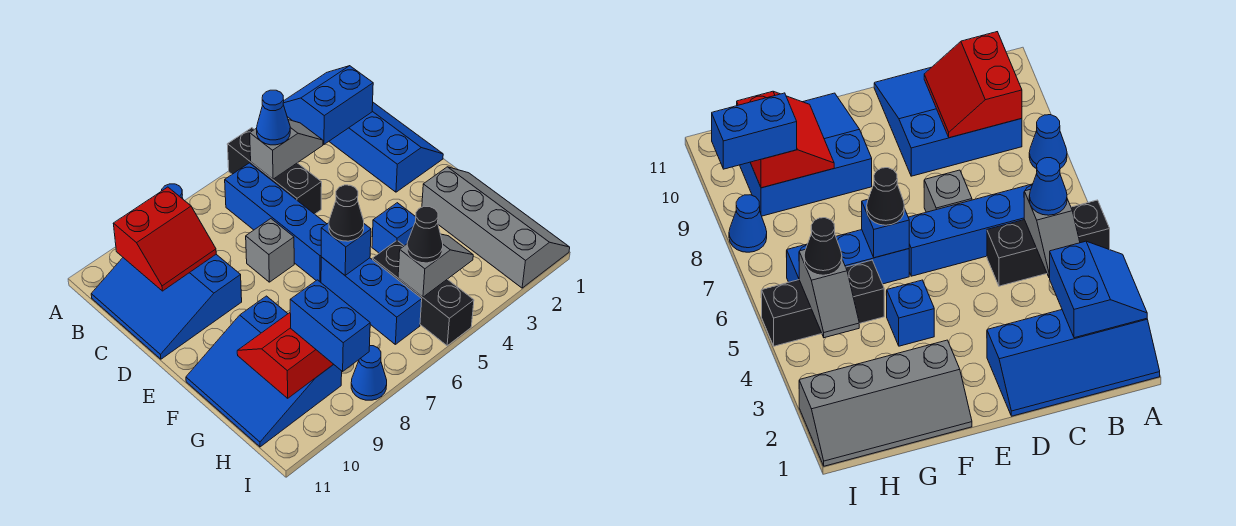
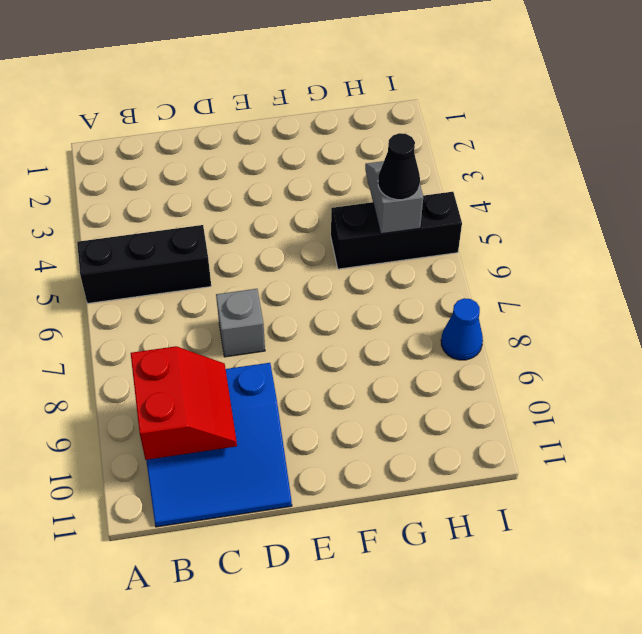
none -> blue 2x4 slope [329,103,443,192]
none -> blue 1x1 cone [1029,115,1067,169]
none -> blue 1x4 brick [225,163,326,282]

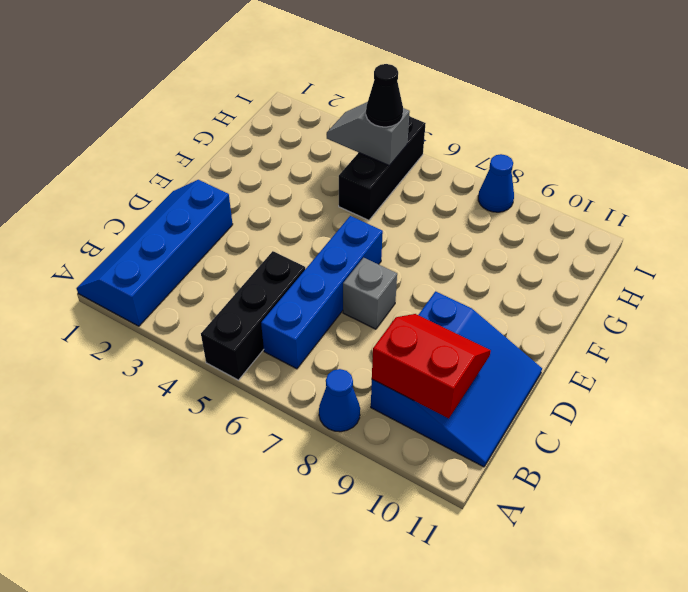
none -> grey 2x4 slope [422,167,570,288]
none -> blue 1x1 brick [372,203,416,253]
none -> blue 1x3 brick [321,257,422,344]

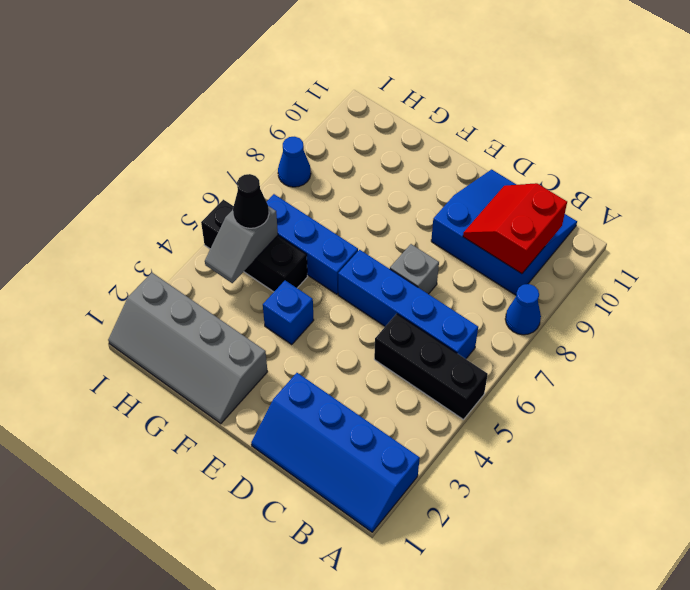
none -> blue 3x3 slope [186,296,342,447]
none -> blue 2x2 slope [283,66,373,144]
none -> grey 1x2 slope [250,120,323,179]

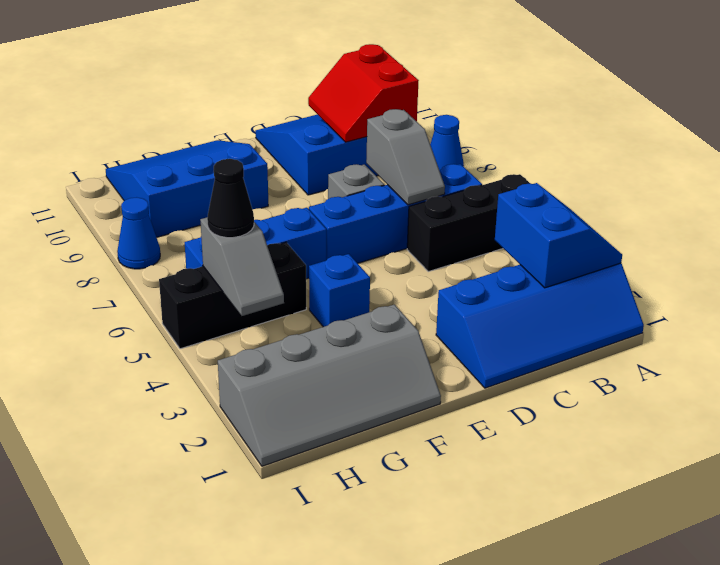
grey 1x2 slope [366,109,445,205] -> grey 1x2 slope moved to [250,120,323,179]
none -> blue 1x1 brick [321,223,371,275]
none -> red 2x2 slope [237,313,333,398]
none -> blue 1x1 cone [257,90,290,145]

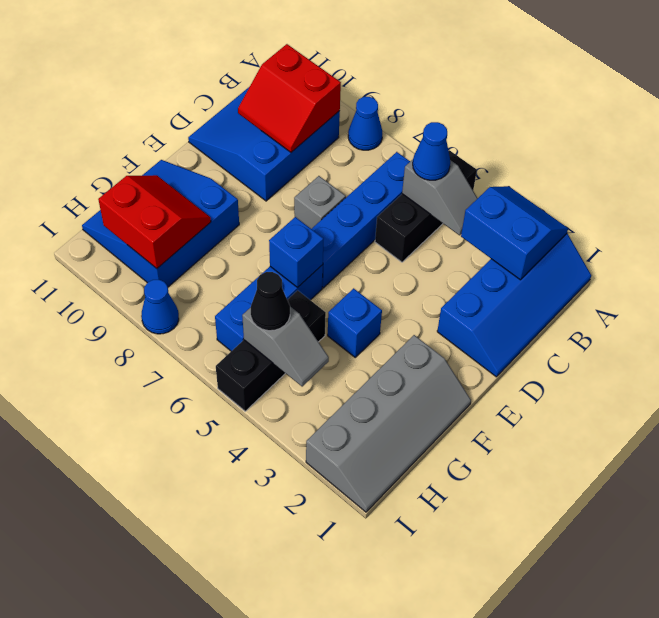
none -> black 1x1 cone [329,185,364,241]
none -> blue 1x2 brick [290,280,370,371]

